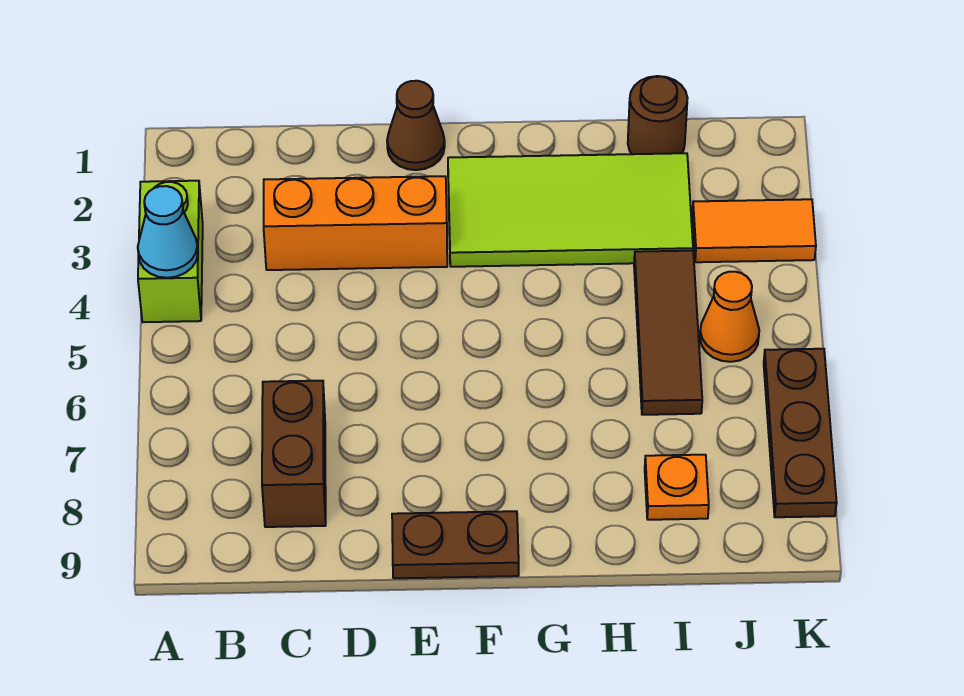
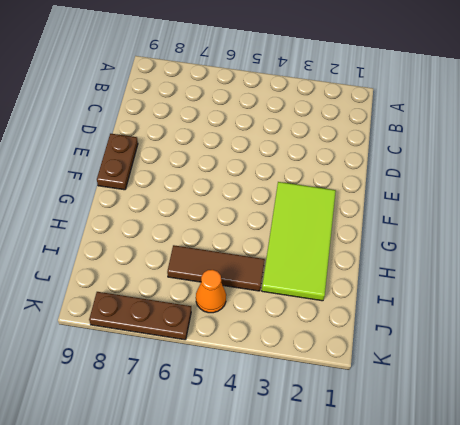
none -> lime 1x2 brick [138,181,203,322]
none -> orange 1x3 brick [264,176,447,270]
none -> brown 1x2 brick [262,381,326,527]

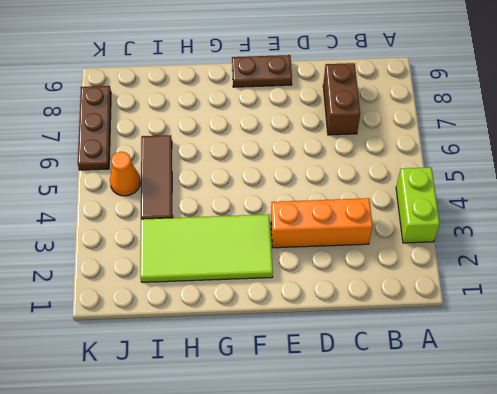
none -> brown 1x1 cone [387,81,445,170]
none -> brown 1x1 round brick [628,76,687,154]
none -> orange 1x1 plate [645,455,709,520]

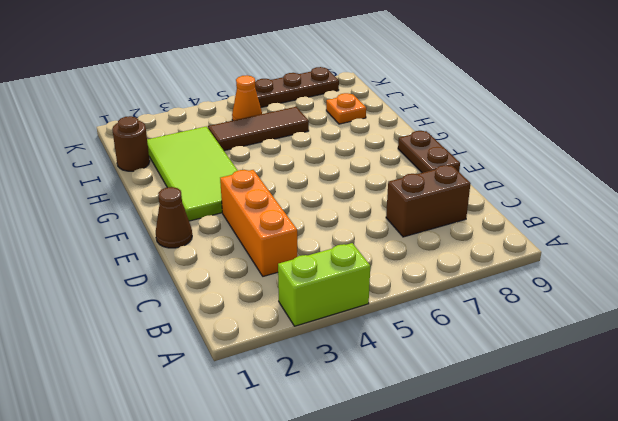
none -> orange 1x2 tile [692,199,816,262]
none -> cyan 1x1 cone [138,186,198,278]

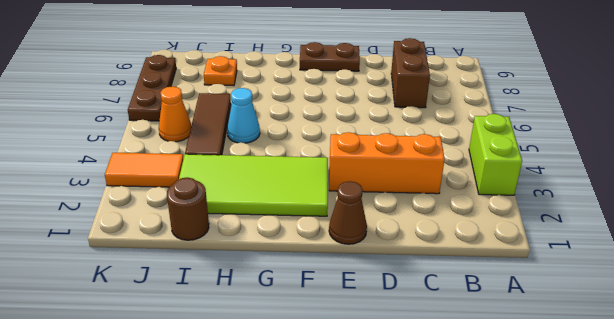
cyan 1x1 cone [227,88,260,143] -> cyan 1x1 cone moved to [138,186,198,278]

